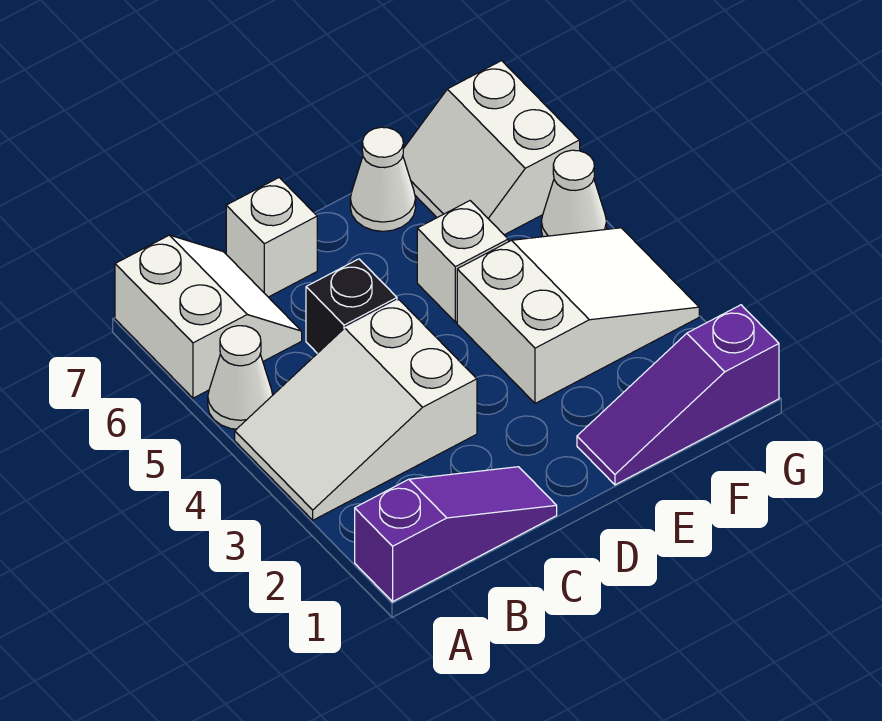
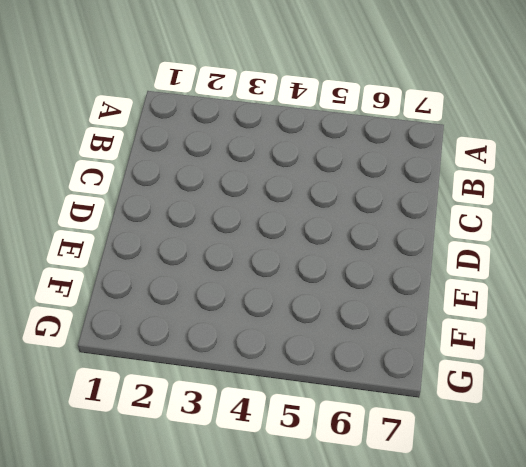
none -> purple 1x3 slope [355,467,557,602]
none -> white 2x3 slope [235,300,477,520]
none -> white 1x1 cone [208,326,273,429]

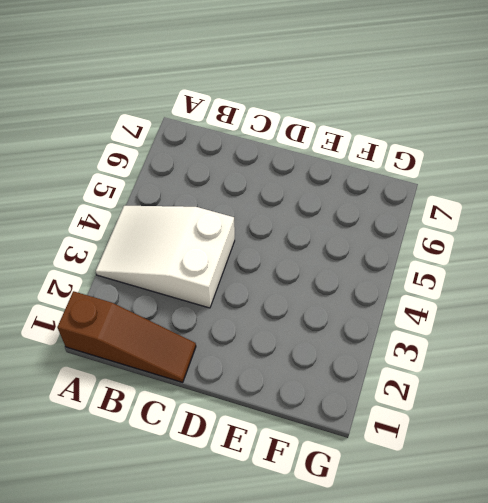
brown 1x3 slope [57,291,196,383] -> purple 1x3 slope [355,467,557,602]
none -> white 1x1 cone [208,326,273,429]
none -> white 2x2 slope [115,235,302,398]
none -> black 1x1 brick [306,259,397,353]

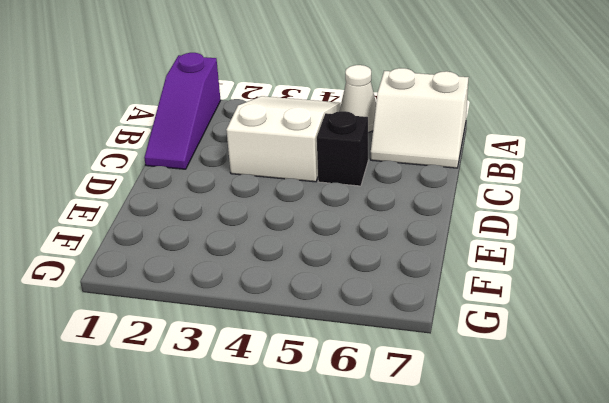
none -> white 1x1 brick [226,178,317,297]
none -> purple 1x3 slope [577,305,779,485]
none -> white 2x3 slope [457,228,699,403]

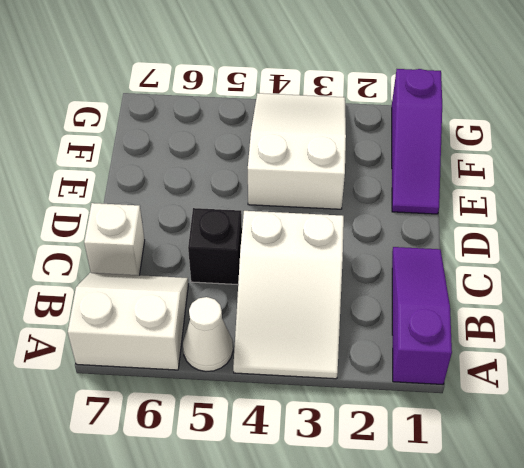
none -> white 1x1 brick [417,201,508,322]
none -> white 1x1 cone [350,127,416,231]
none -> white 2x2 slope [403,61,580,235]

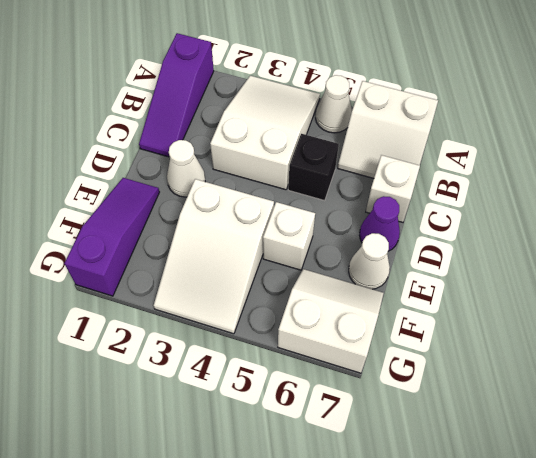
white 1x1 cone [167,140,205,197] -> white 1x1 cone moved to [541,150,607,237]
purple 1x1 cone [359,196,400,251] -> none

